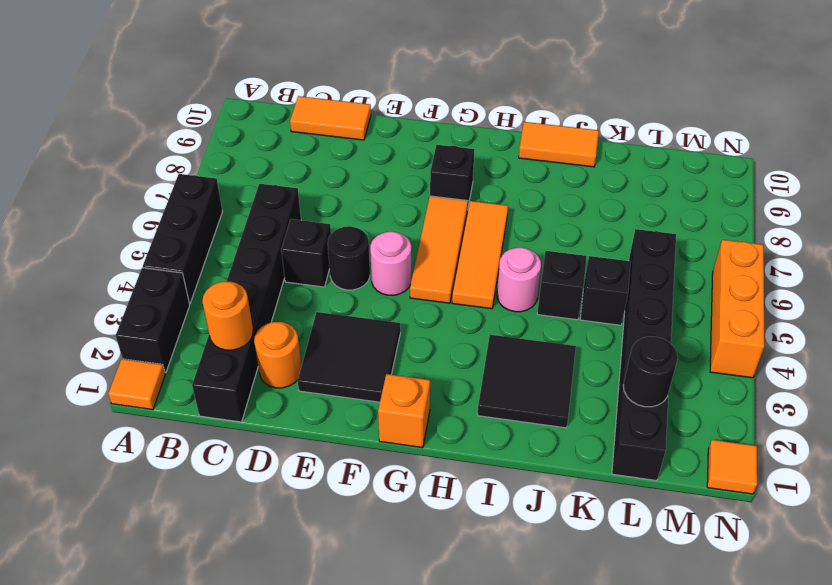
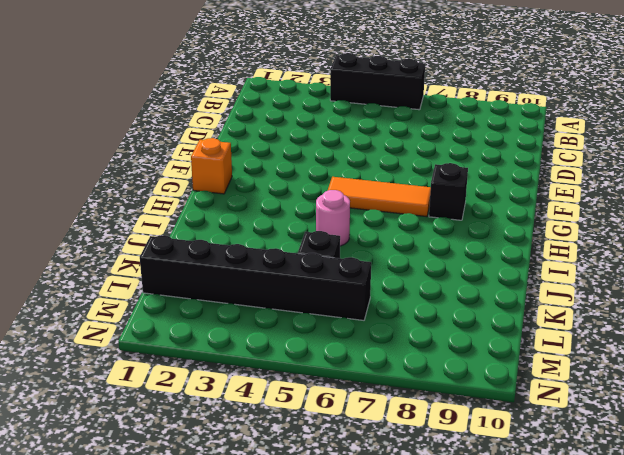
none -> orange 1x1 tile [108,359,165,410]
none -> black 1x2 brick [116,268,190,373]
none -> black 1x6 brick [192,184,301,422]

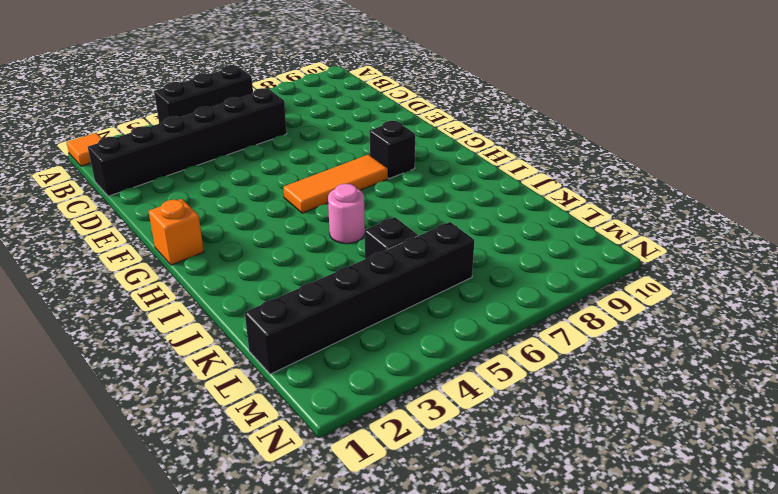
none -> black 1x2 brick [116,268,190,373]
none -> orange 1x2 tile [290,96,371,140]
none -> orange 1x1 round brick [254,322,302,388]

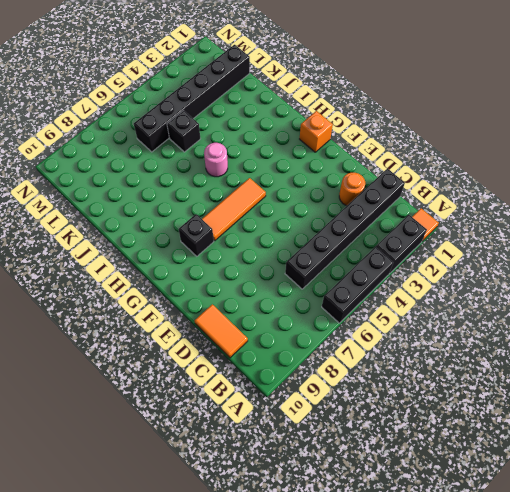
none -> black 1x1 brick [281,219,331,287]
none -> black 2x2 tile [298,312,400,402]
none -> black 1x1 round brick [328,226,370,290]

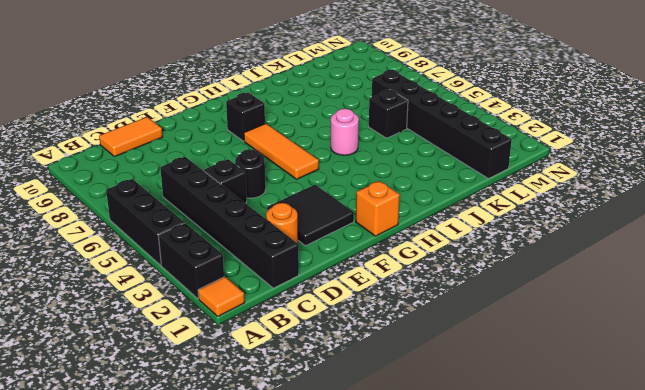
none -> pink 1x1 round brick [370,232,411,295]
none -> orange 1x3 tile [452,201,508,309]
none -> black 2x2 tile [478,335,576,428]

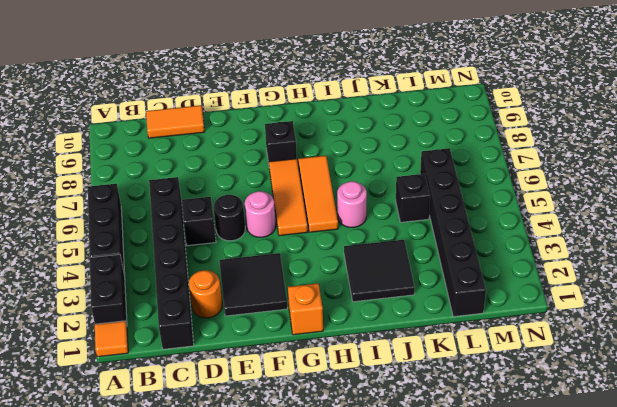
none -> orange 1x2 tile [519,122,599,167]
none -> black 1x1 brick [537,251,587,320]
none -> orange 1x1 tile [707,440,757,494]

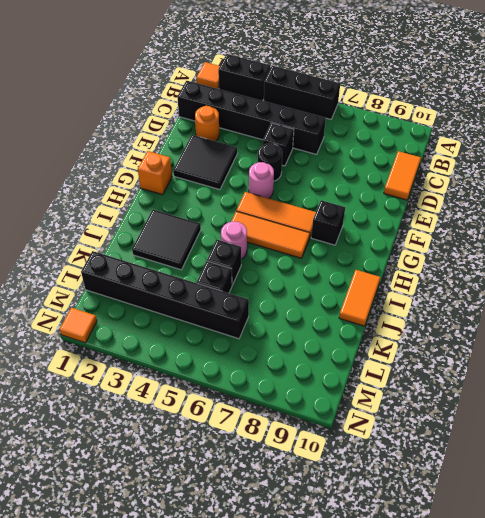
none -> orange 1x3 brick [710,240,764,378]
none -> orange 1x1 round brick [202,282,253,350]
none -> black 1x1 round brick [623,337,678,407]

